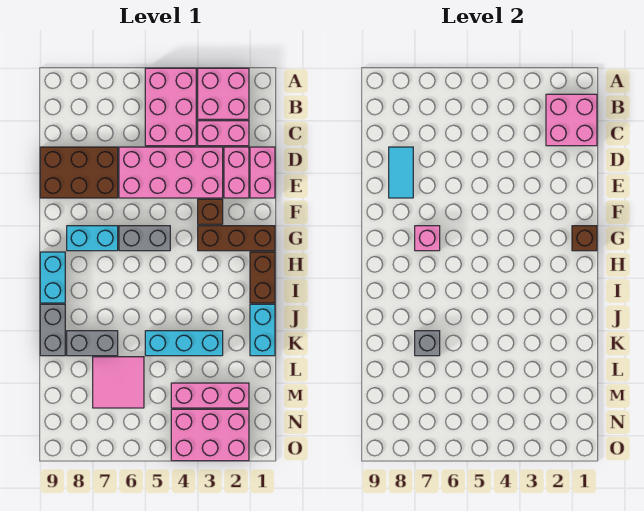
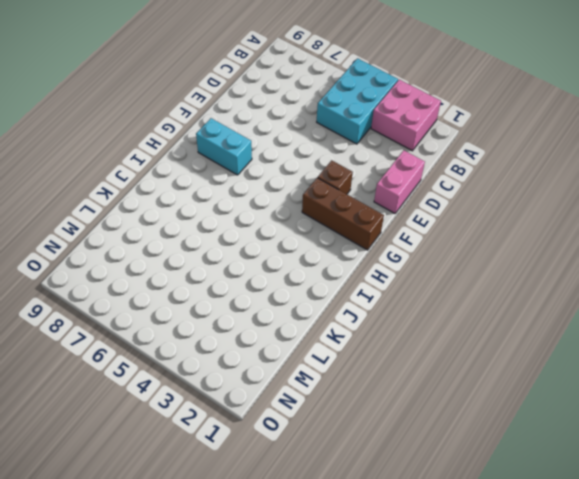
cyan 2x3 brick [317,58,398,144] -> pink 2x3 brick [145,68,196,146]
none -> pink 1x2 brick [198,121,249,146]
none -> pink 1x2 brick [224,147,249,198]
none -> pink 2x4 brick [119,147,223,198]

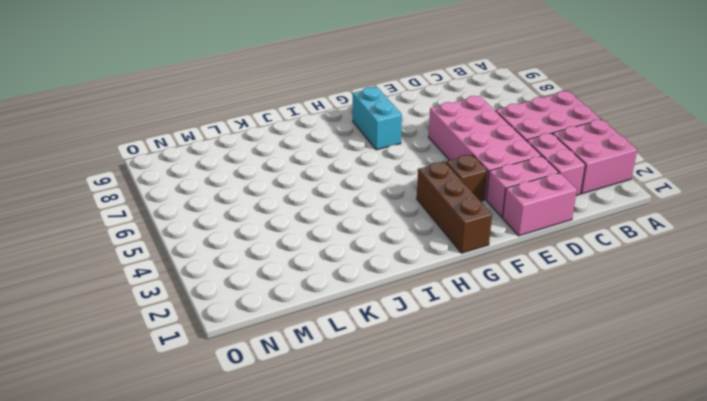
none -> brown 2x3 brick [40,147,118,198]
none -> grey 1x2 brick [119,226,170,251]
none -> brown 1x2 brick [250,252,275,303]

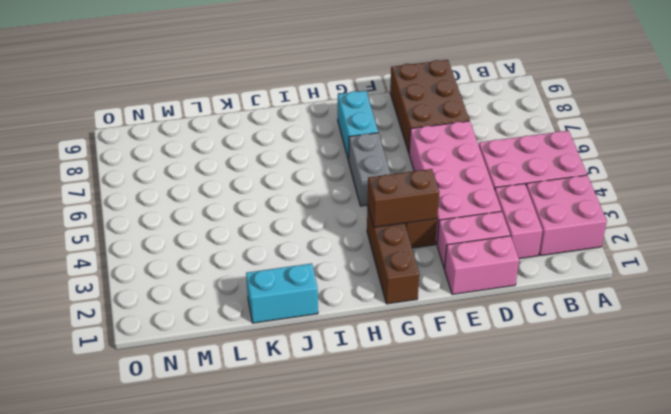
brown 1x2 brick [368,169,439,227] -> brown 1x2 brick moved to [250,252,275,303]
none -> cyan 1x2 brick [40,252,65,303]
none -> grey 1x2 brick [40,304,65,356]
none -> cyan 1x3 brick [145,331,223,356]

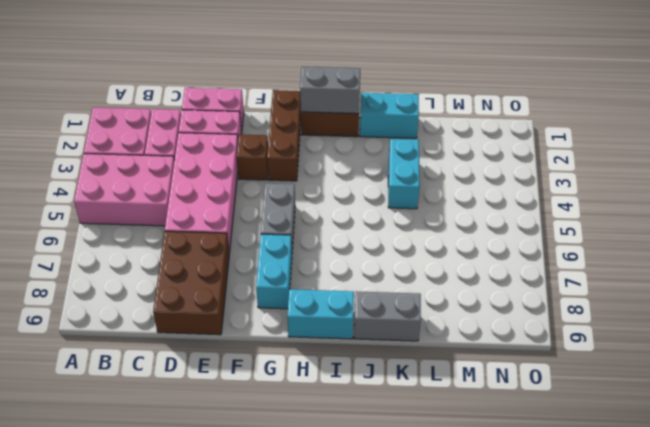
grey 1x2 brick [300,67,360,114] -> grey 1x2 brick turned to [67,331,118,356]
cyan 1x2 brick [388,139,420,209] -> cyan 1x3 brick [145,331,223,356]
none -> pink 2x2 tile [93,357,144,408]
none -> pink 1x3 brick [171,383,249,408]
none -> pink 2x3 brick [171,409,249,461]

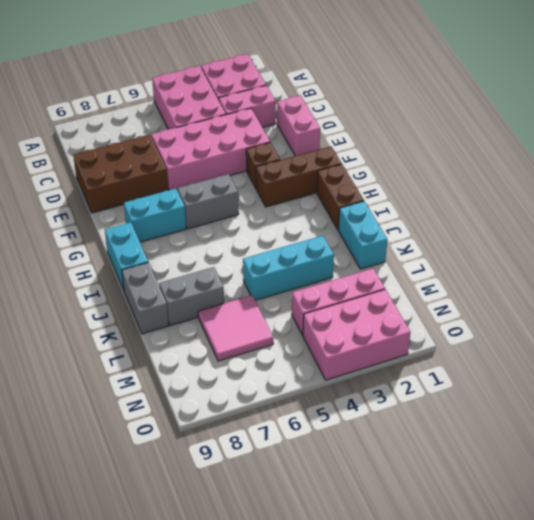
none -> pink 1x2 brick [224,147,249,198]
none -> pink 2x2 brick [546,94,597,146]
none -> cyan 1x2 tile [389,147,413,198]

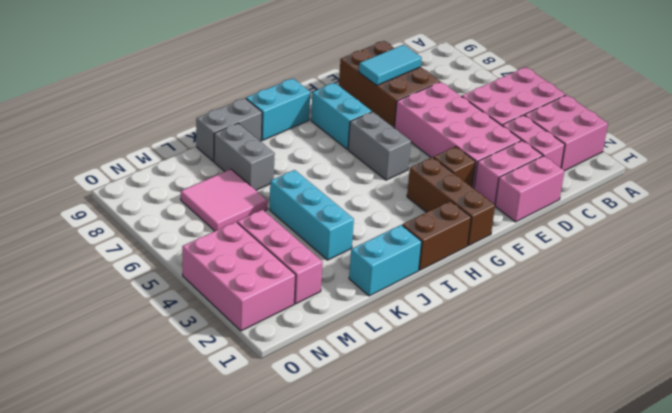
none -> pink 2x2 brick [546,94,597,146]
none -> brown 1x1 brick [572,226,597,251]
none -> pink 1x1 brick [415,226,440,251]

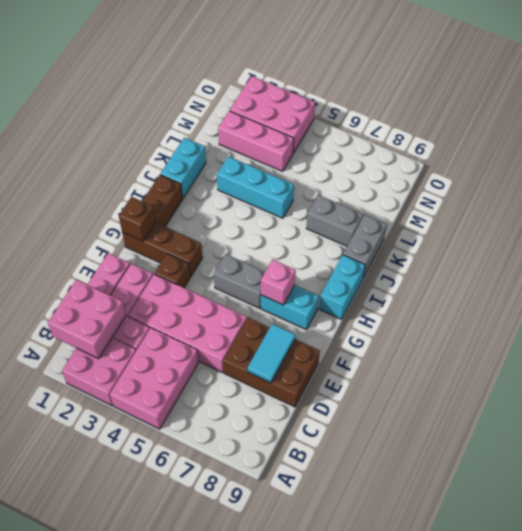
none -> pink 2x2 tile [93,357,144,408]
none -> grey 1x1 brick [415,331,440,356]

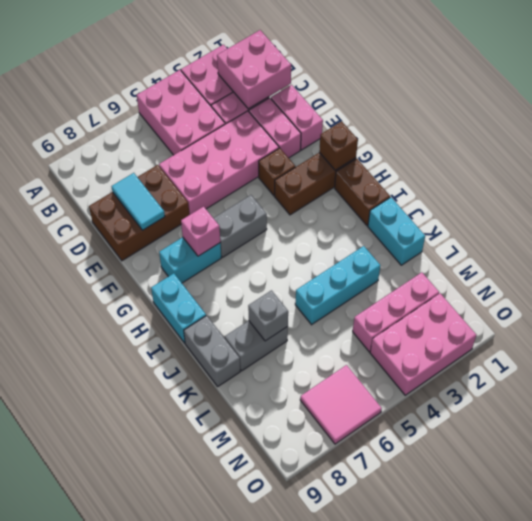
pink 2x2 tile [300,365,382,444] -> pink 2x2 tile moved to [93,357,144,408]

